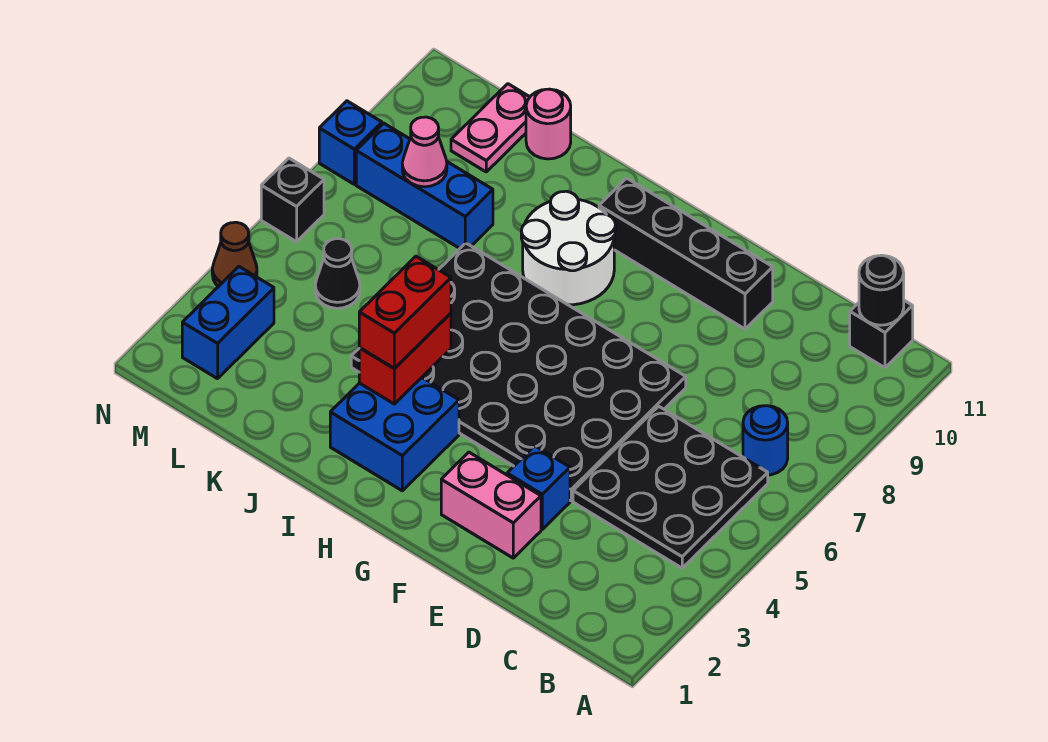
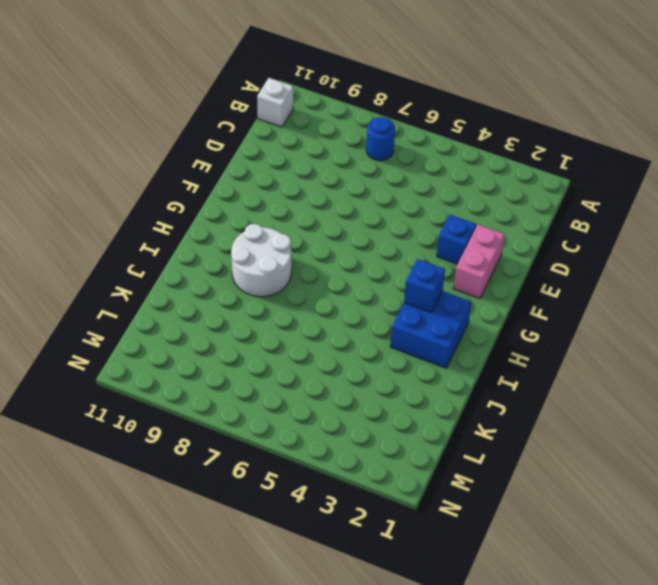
white 1x1 brick [257,78,293,127] -> black 1x1 brick [850,300,913,368]
blue 1x1 brick [404,259,445,313] -> blue 1x1 brick moved to [319,101,382,184]
none -> black 3x3 plate [573,406,768,568]
none -> black 4x6 plate [351,243,686,501]
none -> black 1x4 brick [599,178,773,329]

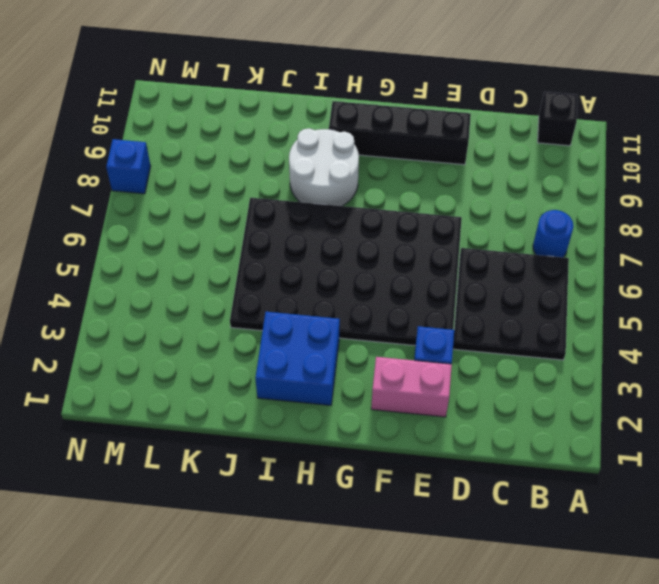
none -> blue 1x3 brick [356,123,493,248]
none -> pink 1x1 round brick [526,89,571,159]
none -> black 1x1 cone [315,239,360,308]

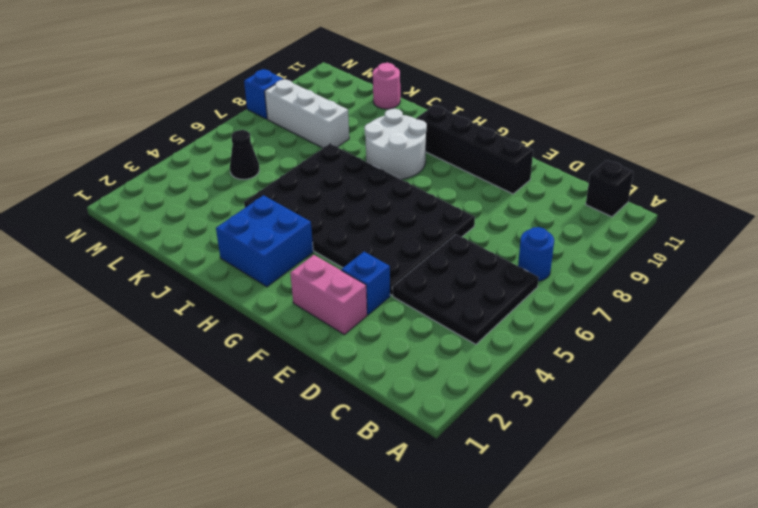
white 1x3 brick [265,79,349,148] -> blue 1x3 brick [356,123,493,248]
none -> pink 1x2 plate [451,84,530,172]
none -> blue 1x2 brick [182,267,274,379]
none -> brown 1x1 cone [212,222,257,286]

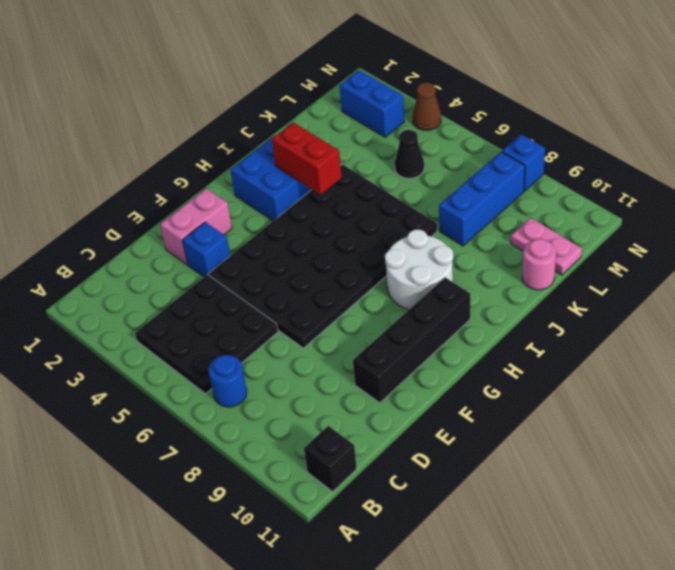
none -> black 1x1 brick [261,158,324,242]
none -> black 1x1 round brick [859,255,904,325]
none -> pink 1x1 cone [402,117,447,187]

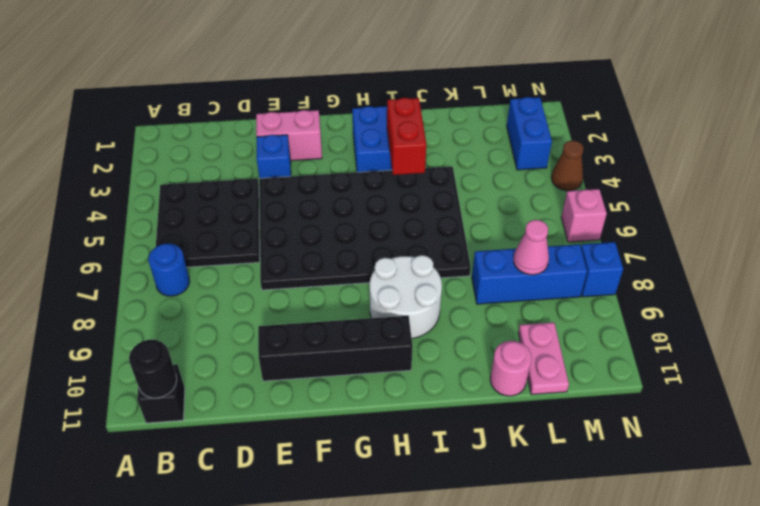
pink 1x1 brick [561,189,607,242] -> black 1x1 brick [261,158,324,242]
none -> black 1x1 cone [315,239,360,308]
none -> red 1x2 brick [359,256,451,369]

